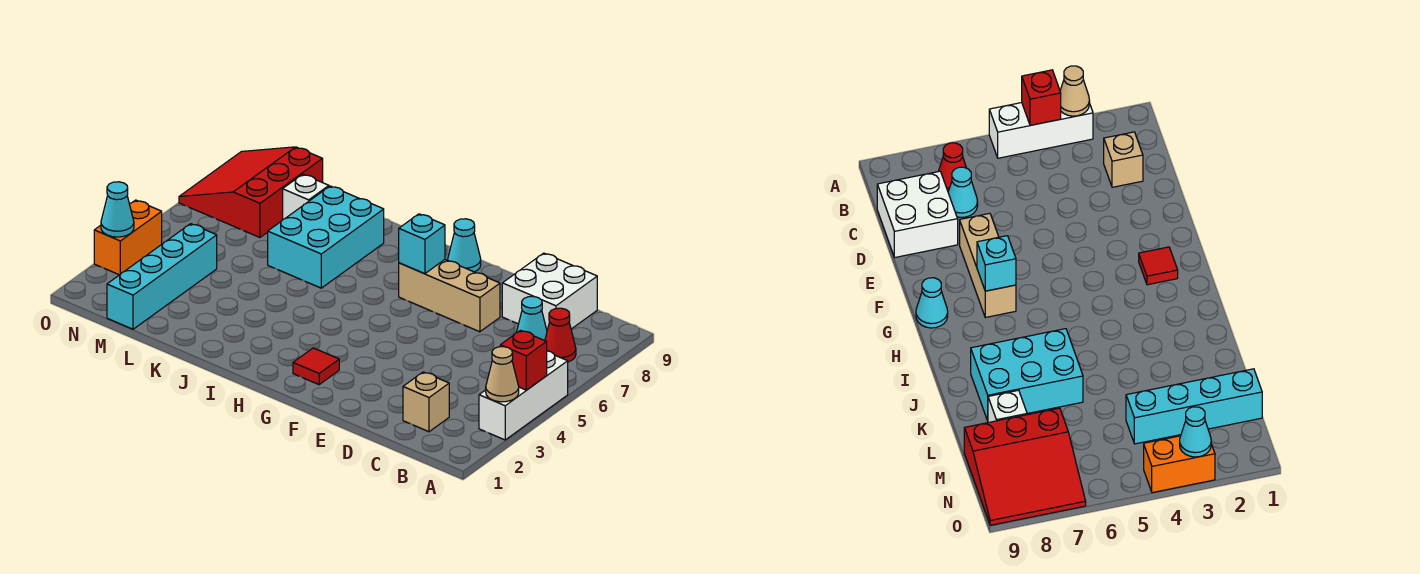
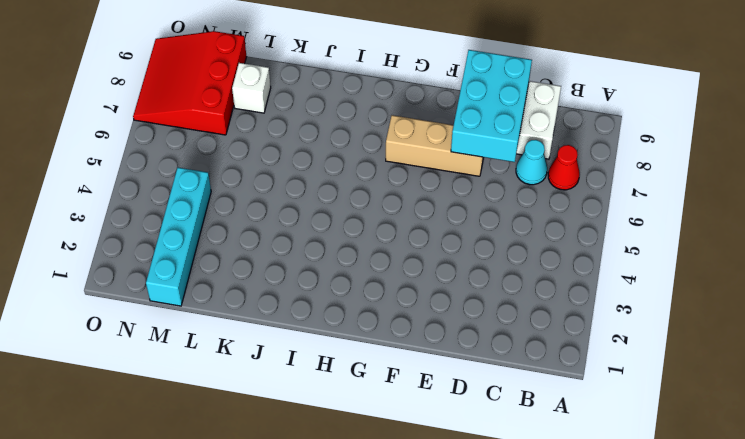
cyan 2x3 brick [451,50,532,162] -> cyan 2x3 brick moved to [268,186,384,288]
none -> white 1x3 brick [479,351,568,440]
none -> tan 1x1 brick [403,372,449,432]
none -> red 1x1 tile [293,348,339,385]

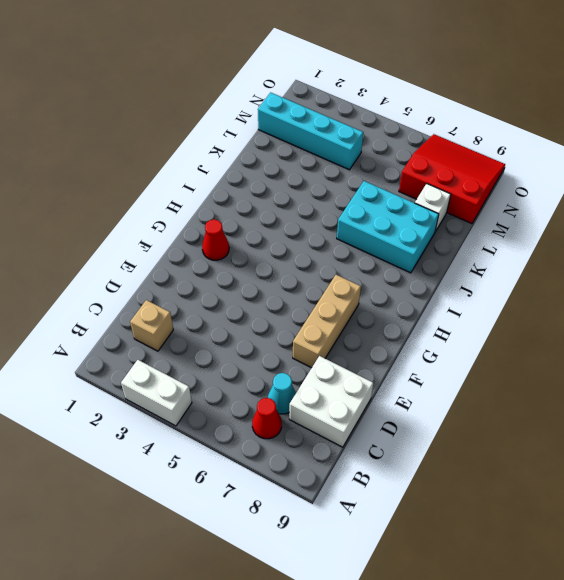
white 1x2 brick [121,360,192,426] -> white 1x3 brick [479,351,568,440]
red 1x1 cone [202,219,229,260] -> red 1x1 tile [293,348,339,385]
none -> cyan 1x1 cone [448,219,481,272]
none -> orange 1x2 brick [94,200,162,275]
none -> tan 1x1 cone [486,347,519,402]

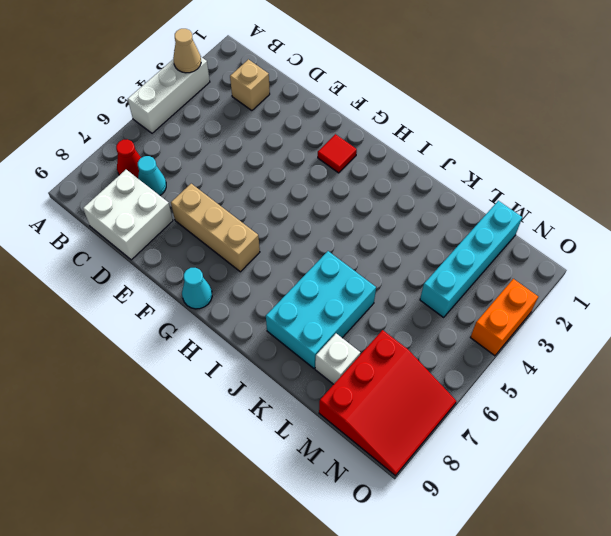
none -> red 1x1 brick [500,330,547,390]
none -> cyan 1x1 brick [399,214,445,274]
none -> cyan 1x1 cone [101,182,134,237]

